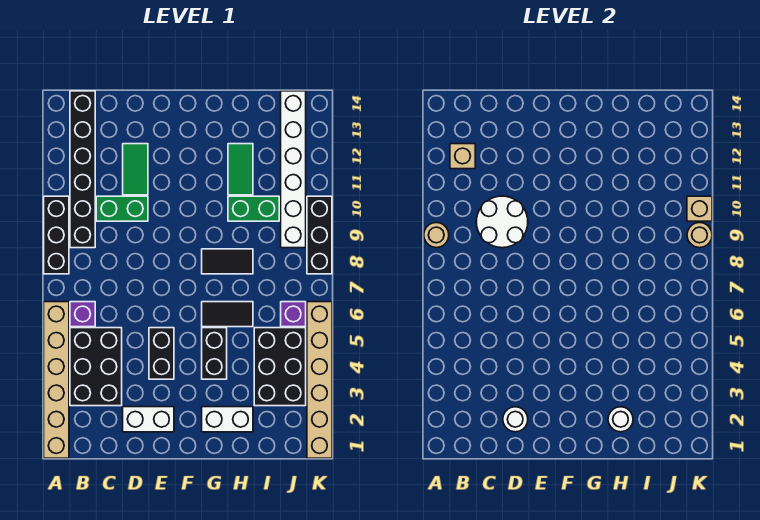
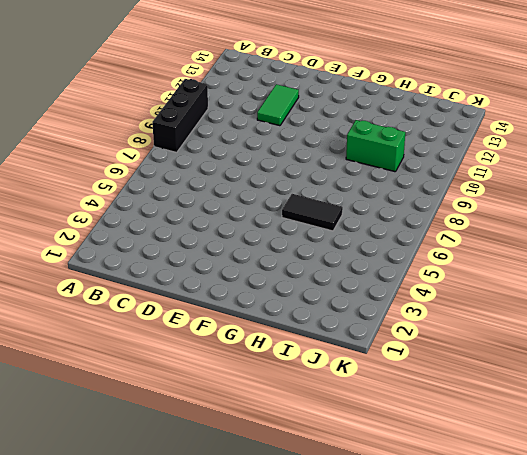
none -> tan 1x6 brick [44,302,69,458]
none -> black 2x3 brick [70,328,122,406]
none -> purple 1x1 brick [70,302,95,327]

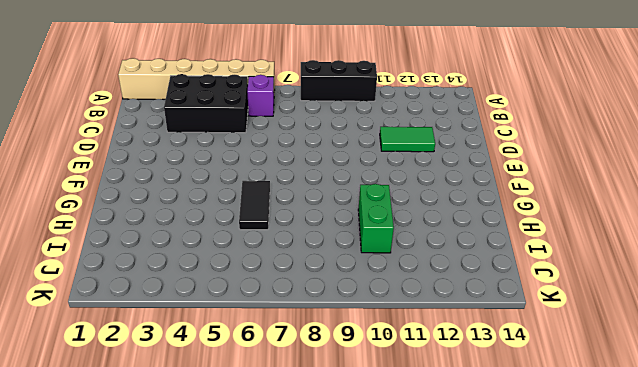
none -> black 1x6 brick [70,91,95,248]
none -> green 1x2 brick [96,196,148,221]
none -> white 1x2 brick [123,407,174,432]

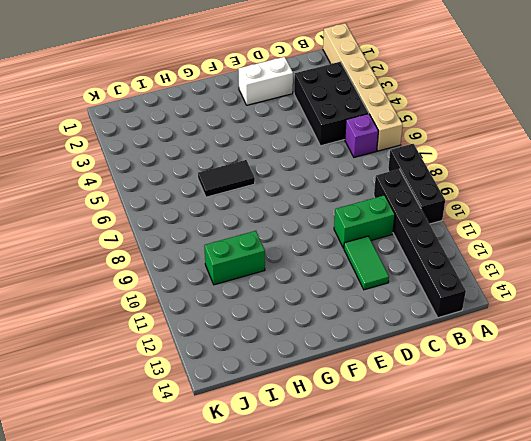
none -> black 1x2 brick [149,328,174,379]
none -> white 1x2 brick [202,407,253,432]
none -> black 1x2 brick [202,328,227,379]

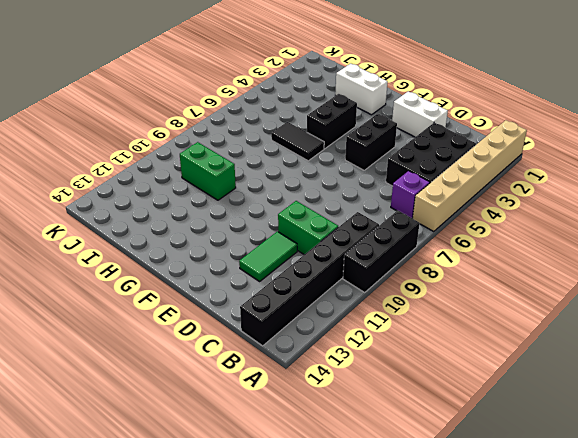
none -> black 1x2 tile [202,249,253,274]
none -> green 1x2 tile [228,144,253,195]
none -> black 2x3 brick [254,328,306,406]

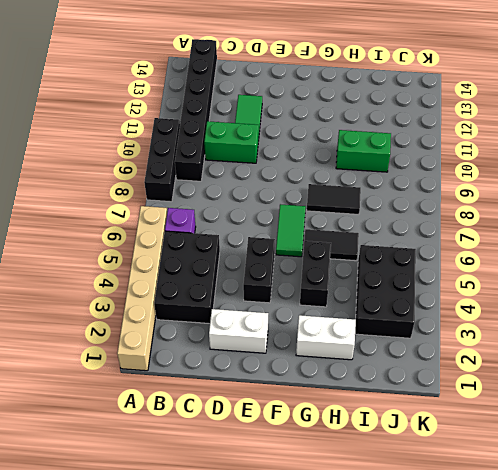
green 1x2 tile [276,204,306,257] -> green 1x2 tile moved to [228,144,253,195]
none -> purple 1x1 brick [281,302,306,327]
none -> white 1x6 brick [281,91,306,248]
none -> tan 1x6 brick [307,302,332,458]

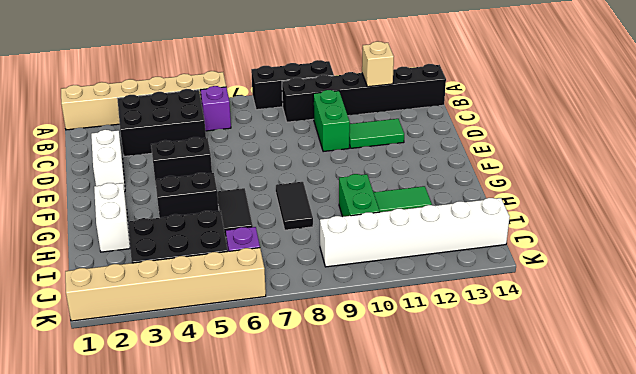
none -> black 1x3 brick [307,196,332,274]
none -> tan 1x1 round brick [424,223,449,248]
none -> white 2x2 round brick [476,196,528,248]

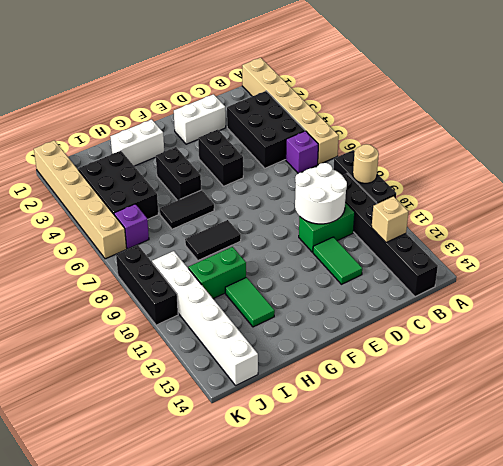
none -> white 1x1 round brick [503,407,528,432]
none -> white 1x1 round brick [608,407,633,432]
none -> tan 1x1 round brick [687,223,712,248]

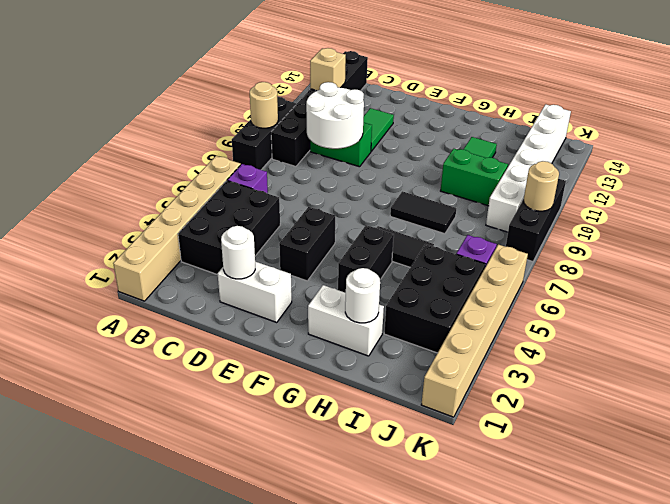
none -> tan 1x1 brick [687,196,712,221]

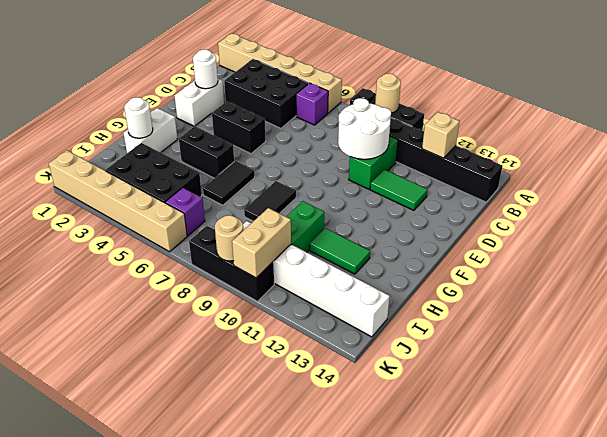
tan 1x2 brick [232,208,291,278] -> tan 1x1 brick [687,196,712,221]

